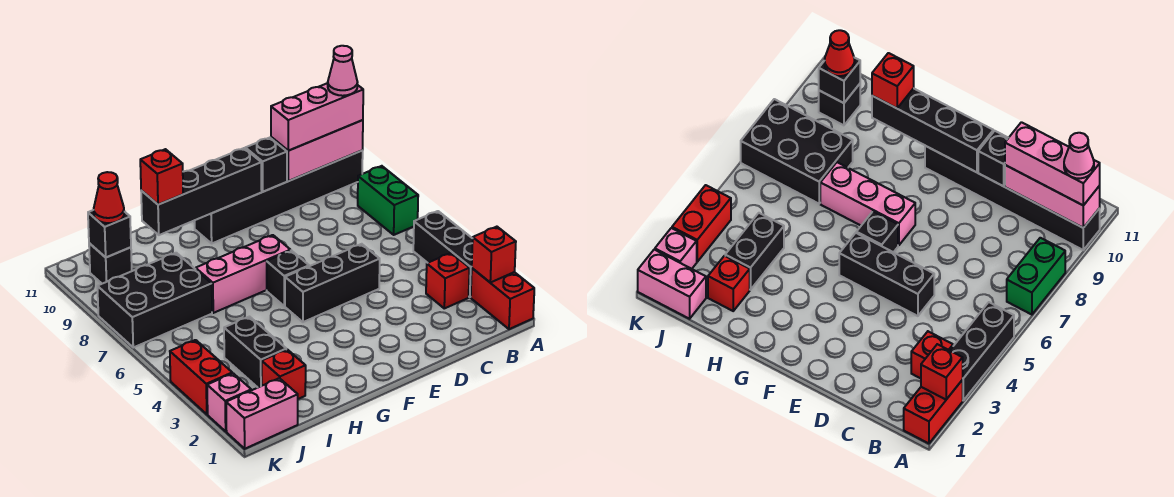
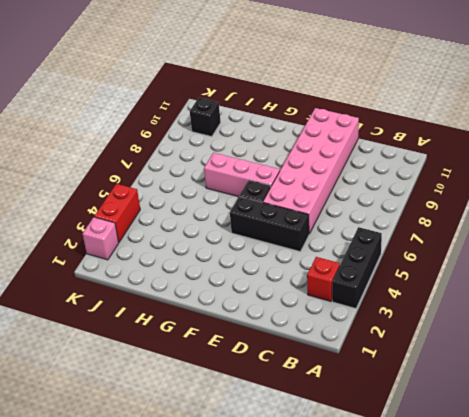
pink 2x6 brick [263,108,359,234] -> black 1x6 brick [195,151,363,243]
none -> red 1x2 brick [471,268,534,329]
none -> green 1x2 brick [358,166,418,235]
none -> red 1x1 brick [262,350,306,399]

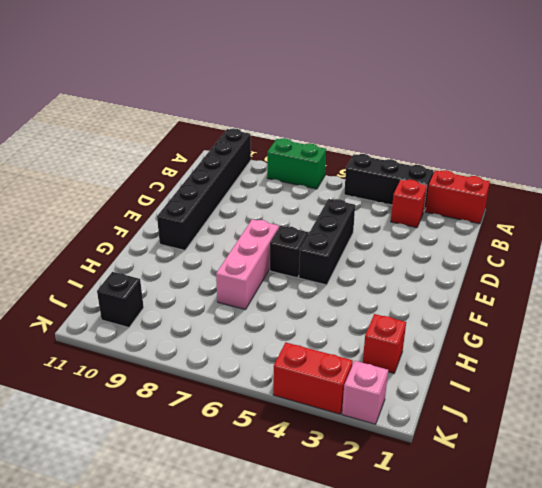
none -> black 1x2 brick [224,317,286,387]
none -> black 2x3 brick [97,253,212,347]
none -> pink 1x2 brick [226,378,298,449]

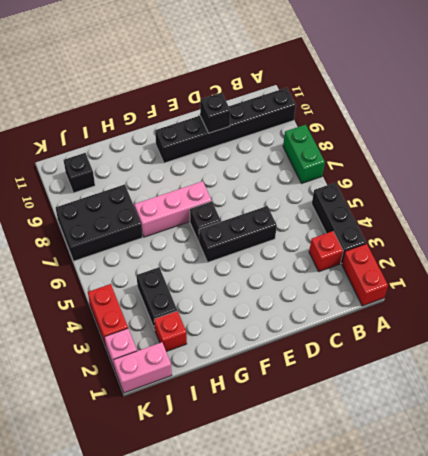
none -> red 1x1 brick [472,227,516,283]
none -> pink 1x3 brick [271,120,363,181]
none -> black 1x4 brick [141,148,262,235]

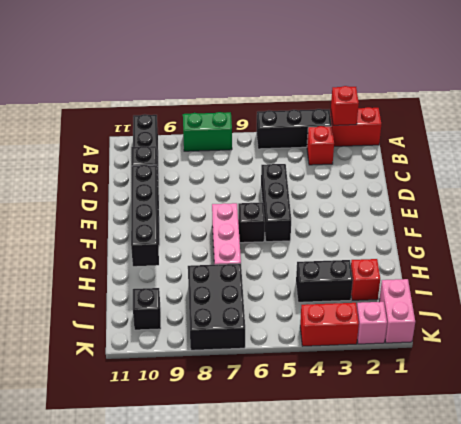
none -> pink 1x3 brick [271,120,363,181]
none -> black 1x1 brick [88,210,131,257]
none -> pink 1x3 brick [271,83,363,151]

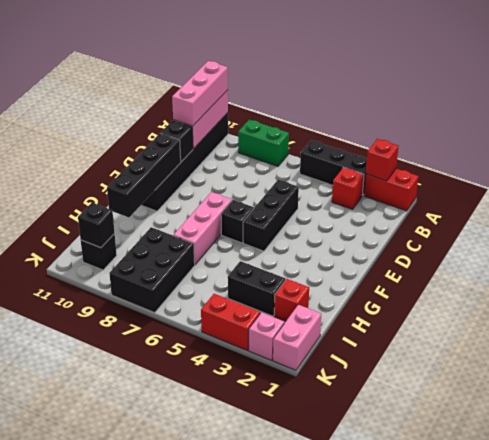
none -> red 1x1 brick [140,149,183,205]
none -> red 1x1 cone [94,172,124,223]
none -> pink 1x1 cone [328,46,358,96]

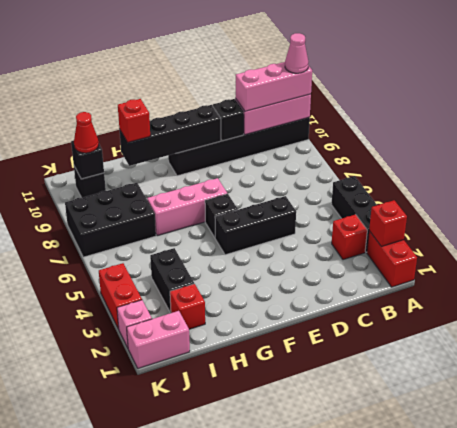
none -> green 1x2 brick [358,166,418,235]

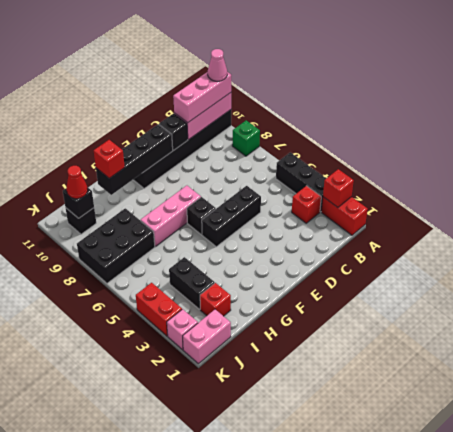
green 1x1 brick [232,120,260,156] -> green 1x2 brick [358,166,418,235]

